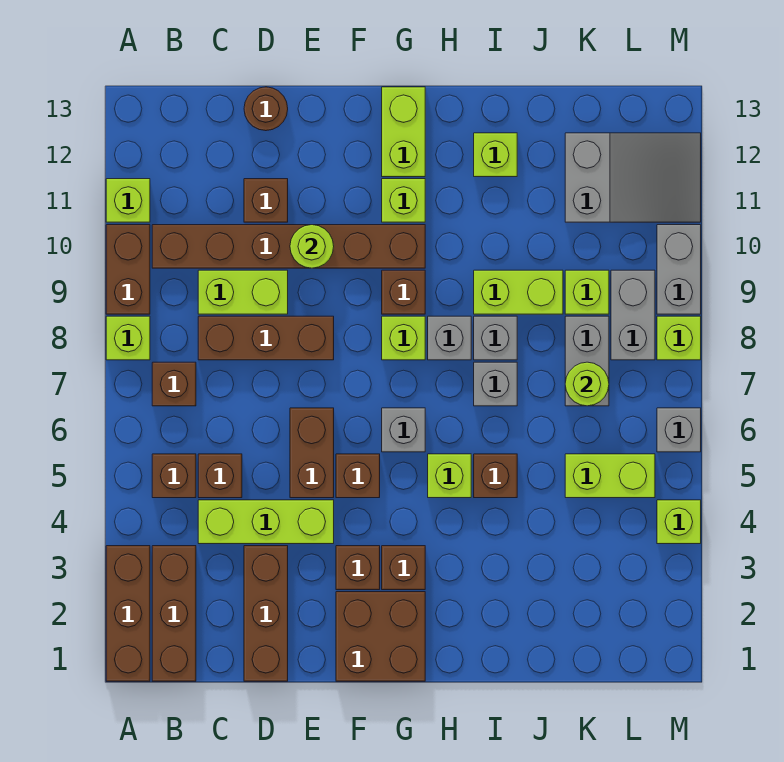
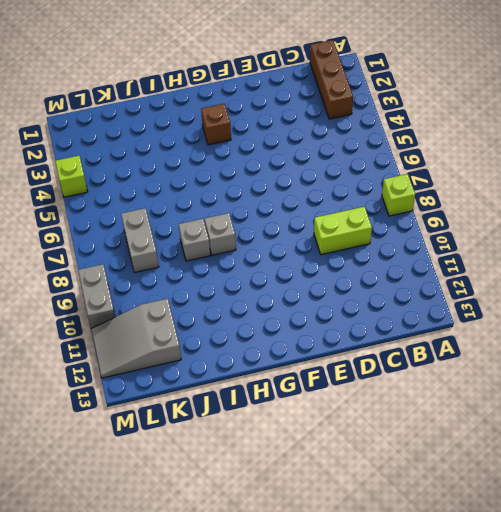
none -> brown 1x3 brick [106,546,150,681]
none -> brown 1x2 brick [106,225,150,314]
none -> lime 1x1 brick [106,179,150,222]
none -> brown 1x1 brick [152,454,196,498]

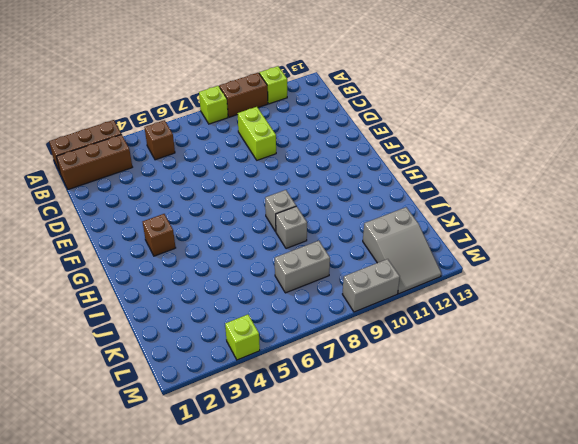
none -> brown 1x1 brick [152,362,196,406]
none -> brown 1x6 brick [152,225,425,268]
none -> lime 1x3 brick [198,500,334,544]
none -> brown 1x1 brick [198,454,242,498]

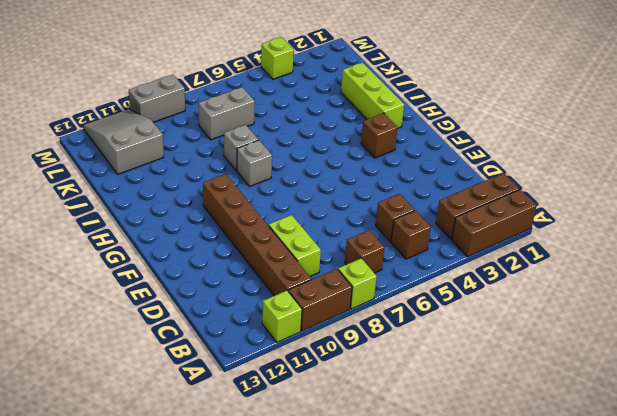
lime 1x3 brick [341,63,404,128] -> lime 1x3 brick moved to [198,500,334,544]
none -> brown 1x3 brick [198,316,334,360]
none -> brown 1x3 brick [244,546,288,681]
none -> brown 1x1 brick [244,179,288,222]
none -> brown 1x1 round brick [244,87,288,131]

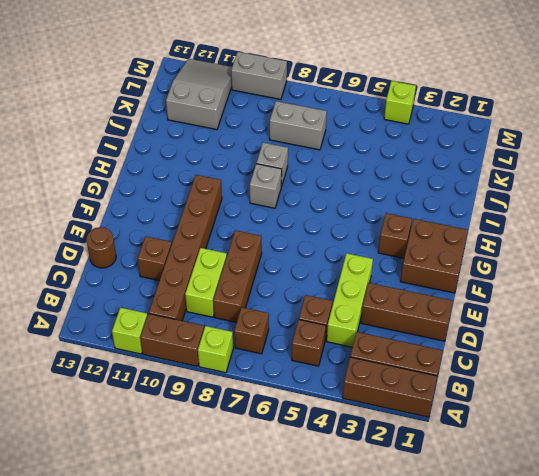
none -> brown 1x2 brick [290,408,334,498]
none -> brown 1x1 brick [336,546,380,590]
none -> brown 1x1 brick [336,454,380,498]
none -> grey 1x1 brick [382,408,425,452]

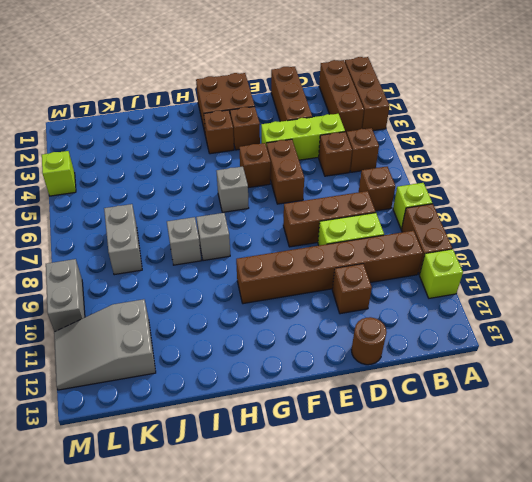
none -> lime 1x1 brick [382,316,425,360]
none -> brown 1x1 brick [382,270,425,314]
none -> lime 1x1 brick [382,179,425,222]
none -> lime 1x2 brick [382,87,425,177]

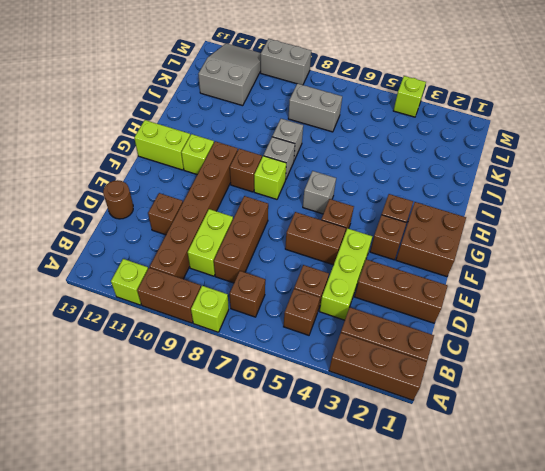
none -> lime 1x1 brick [428,454,471,498]
none -> brown 1x1 brick [474,454,517,498]
none -> grey 1x1 brick [474,362,517,406]
none -> lime 1x2 brick [474,270,563,314]

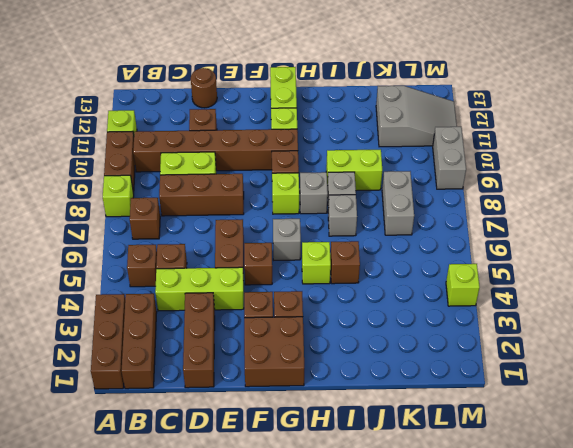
none -> lime 1x1 brick [474,133,517,177]
none -> lime 1x2 brick [565,454,655,498]
none -> lime 1x1 brick [565,270,609,314]
none -> grey 1x2 brick [611,270,655,360]

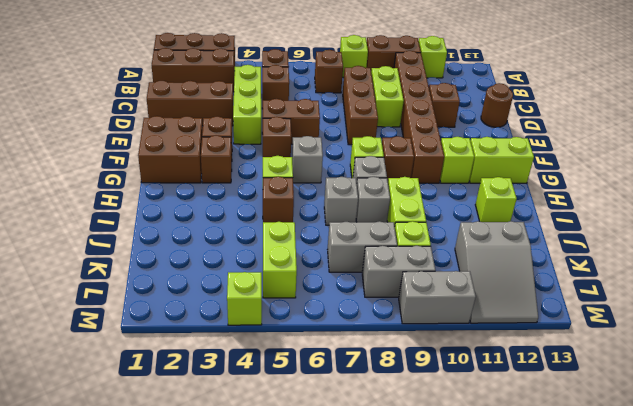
none -> grey 1x1 brick [657,408,701,452]
none -> lime 1x1 brick [657,316,701,360]
none -> lime 1x1 round brick [290,225,334,268]
none -> lime 1x1 round brick [565,362,609,406]

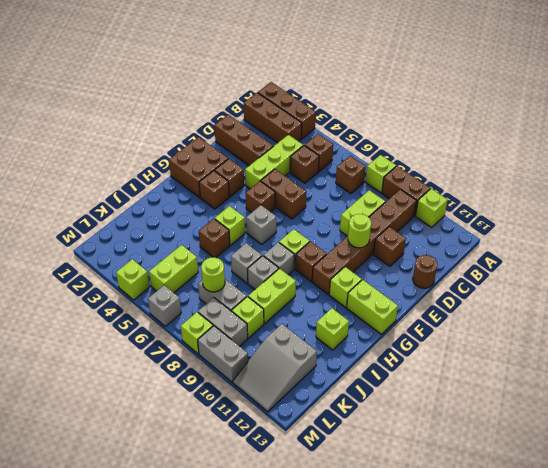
none -> brown 1x3 brick [198,316,334,360]

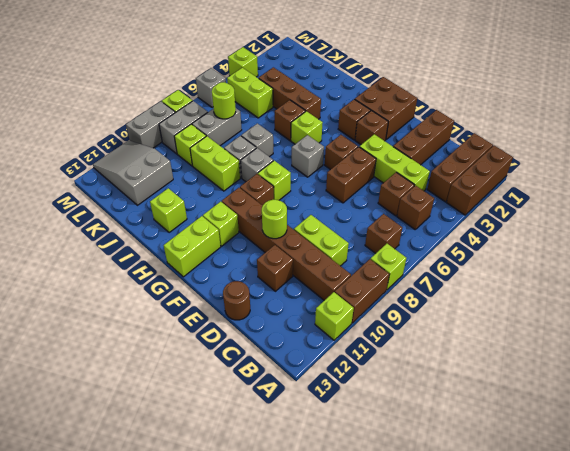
brown 1x3 brick [259,67,321,119] -> brown 1x3 brick moved to [198,316,334,360]

